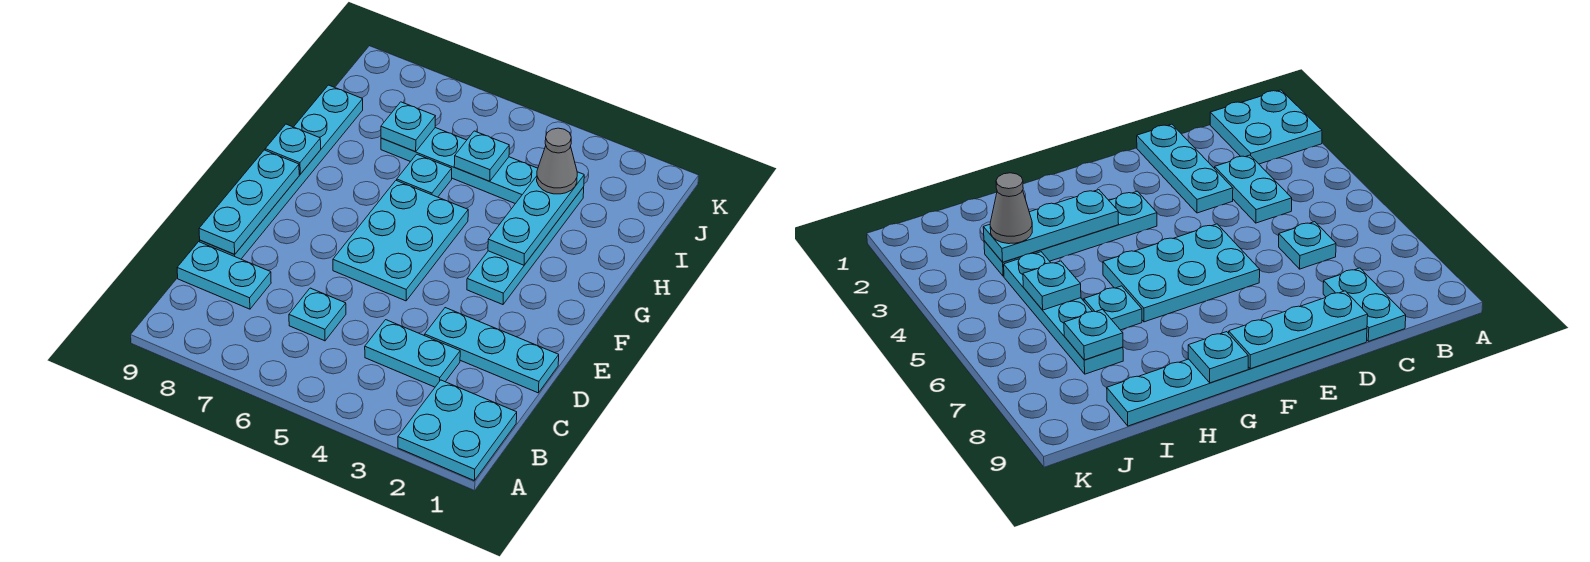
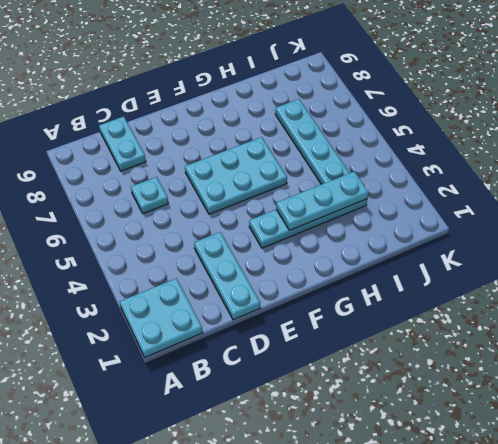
none -> cyan 1x2 plate [365,320,460,387]
none -> cyan 1x6 plate [200,85,363,259]
none -> cyan 1x1 plate [397,154,452,197]

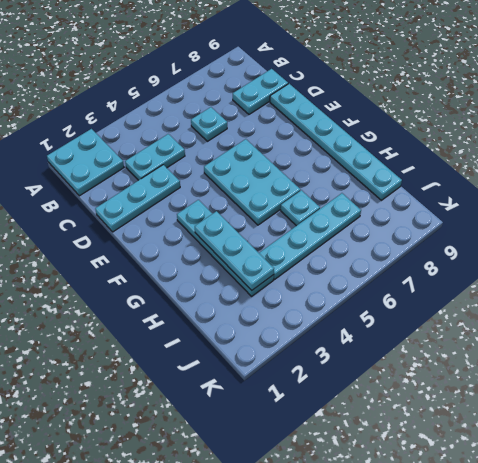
none -> cyan 1x3 plate [199,150,299,254]
none -> cyan 1x1 plate [265,124,321,174]
none -> cyan 1x1 plate [454,131,509,181]

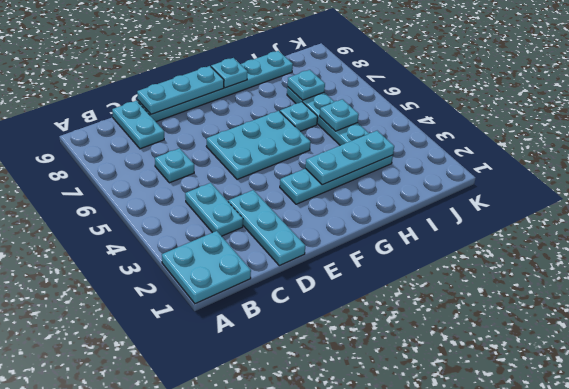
none -> grey 1x1 cone [537,128,577,194]

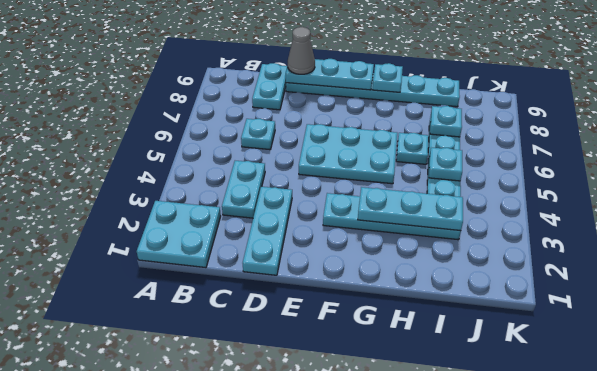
grey 1x1 cone [288,27,315,74] -> grey 1x1 cone moved to [537,128,577,194]

